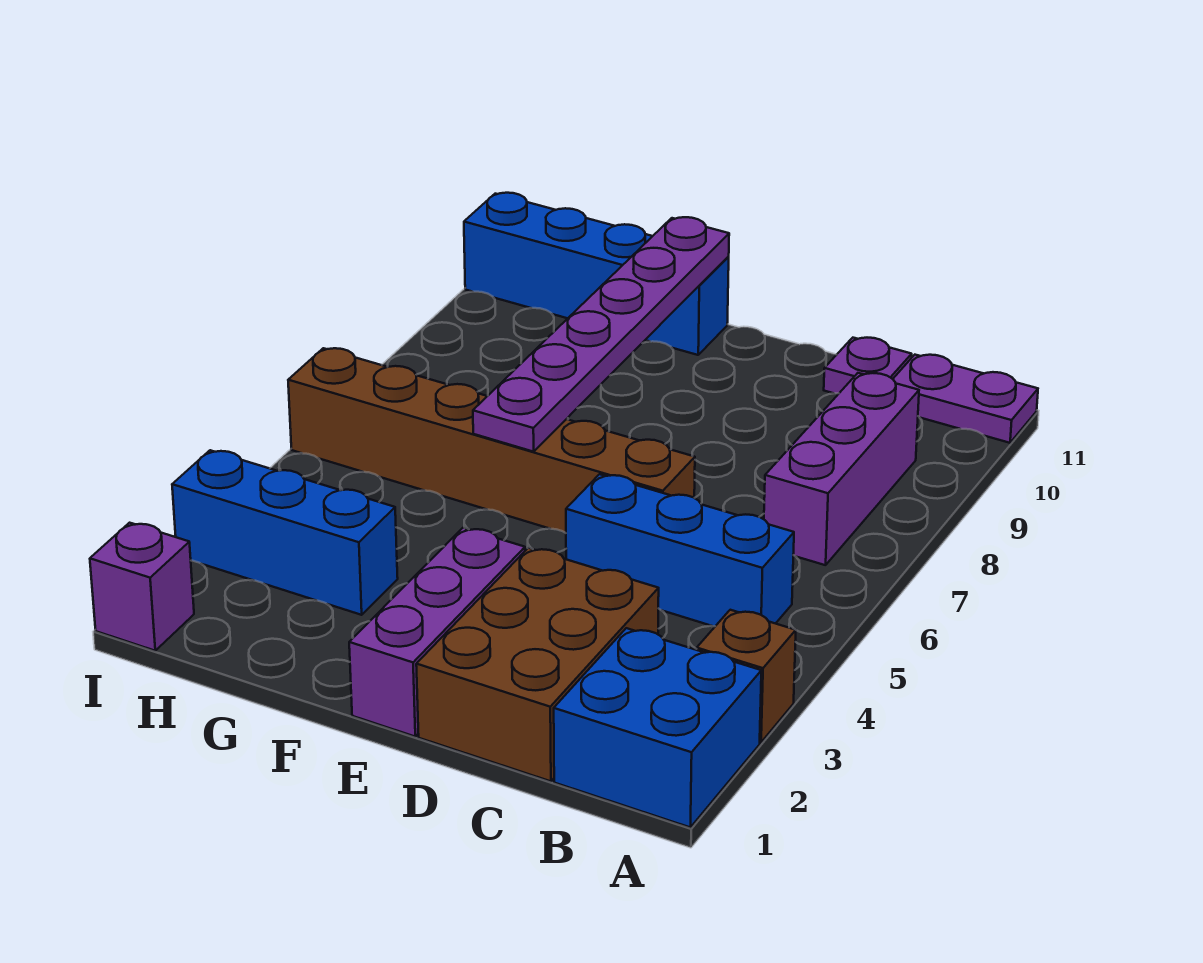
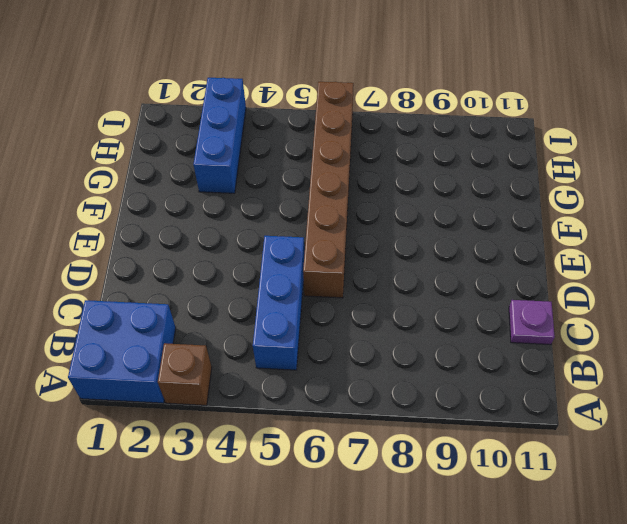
none -> purple 1x2 plate [893,355,1038,443]
none -> purple 1x3 brick [764,373,919,565]
none -> brown 2x3 brick [416,548,659,781]

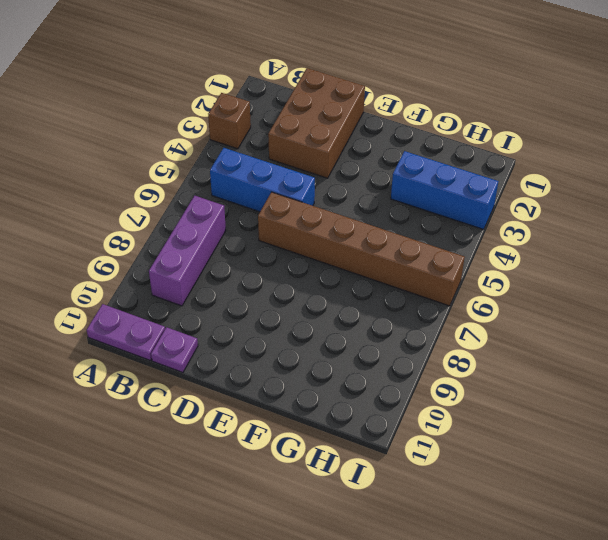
none -> blue 2x2 brick [554,628,761,827]
none -> purple 1x3 brick [349,528,525,736]
none -> blue 1x4 brick [464,193,729,355]

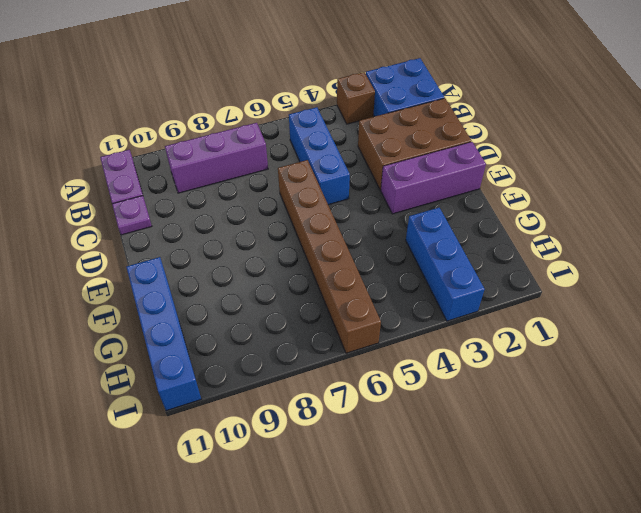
none -> purple 1x1 brick [90,523,194,651]
none -> purple 1x6 plate [473,217,729,452]

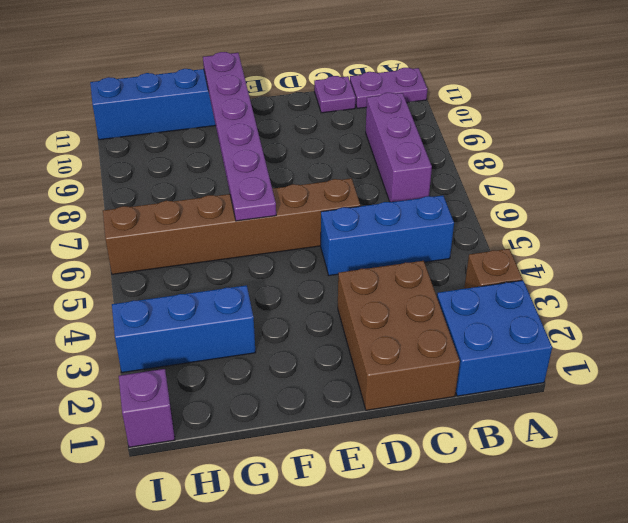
none -> purple 1x3 brick [349,528,525,736]

